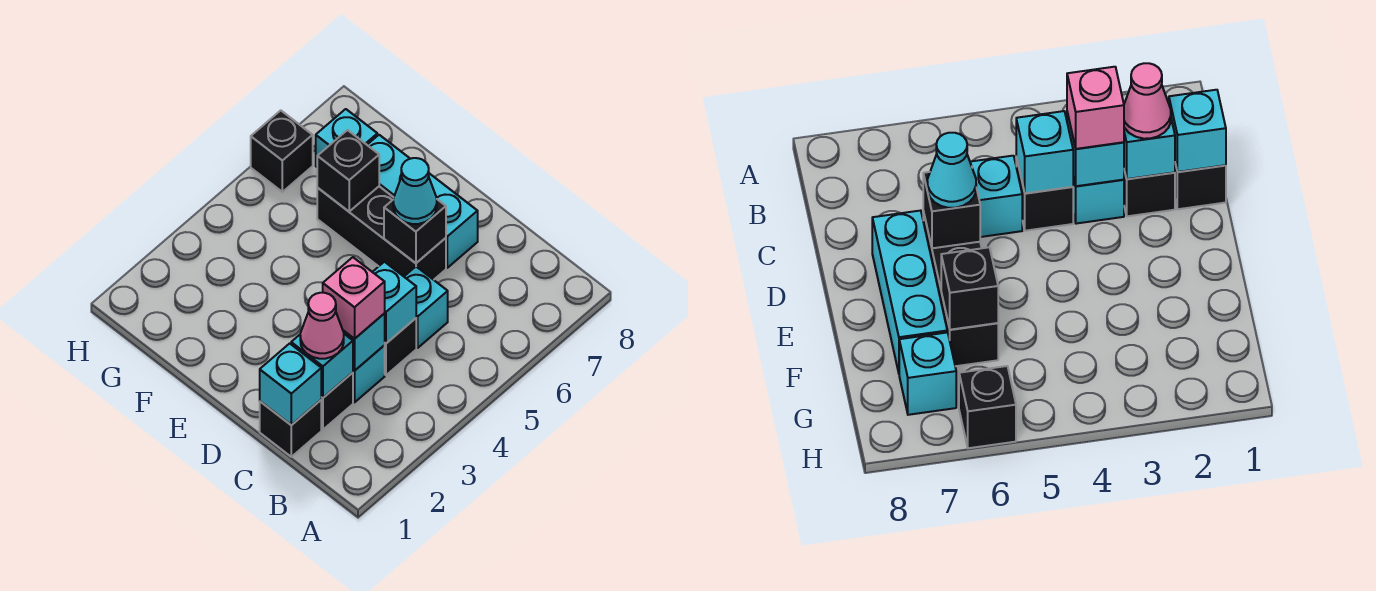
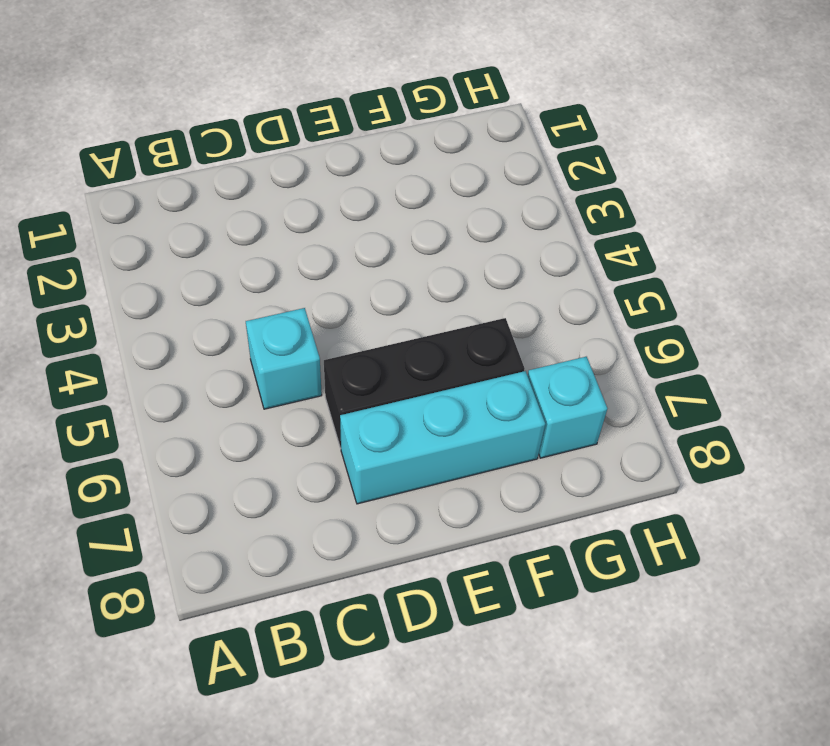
none -> black 1x1 brick [260,400,321,457]
none -> black 1x1 brick [321,373,353,430]
none -> cyan 1x1 brick [353,346,385,402]

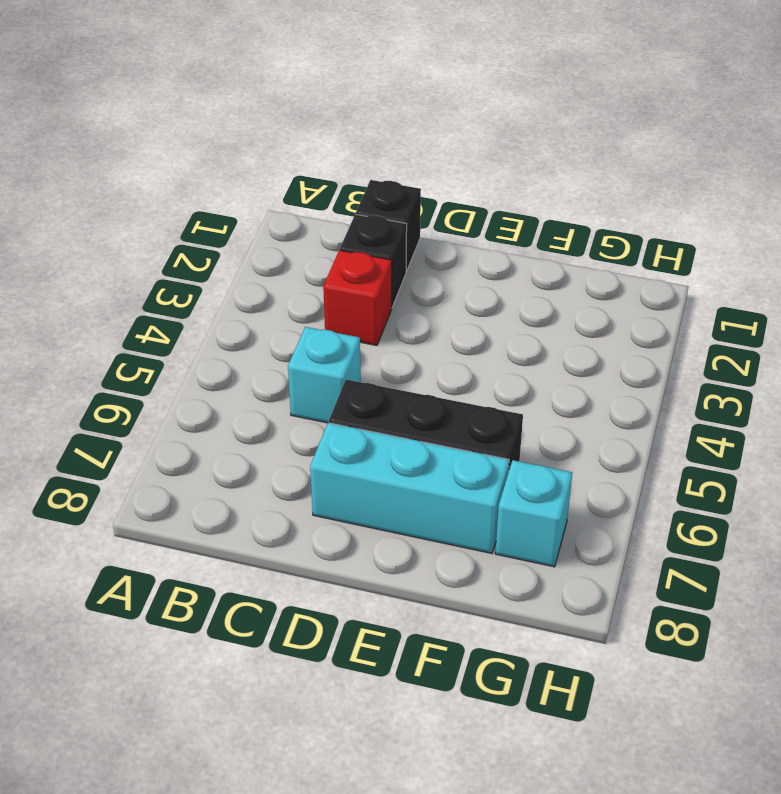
red 1x1 brick [323,250,392,345] -> cyan 1x1 brick [353,346,385,402]
none -> black 1x1 brick [384,318,416,375]
none -> black 1x1 brick [251,110,313,192]
none -> cyan 1x1 brick [260,343,321,425]

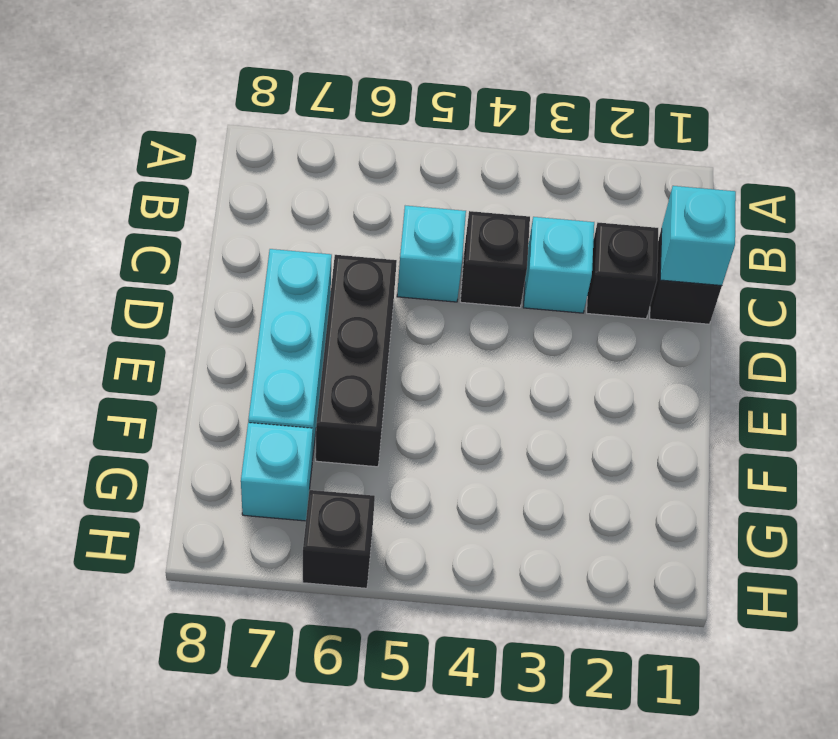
none -> cyan 1x1 brick [291,334,353,398]
none -> cyan 1x1 brick [343,314,385,371]
none -> cyan 1x1 brick [373,262,416,343]

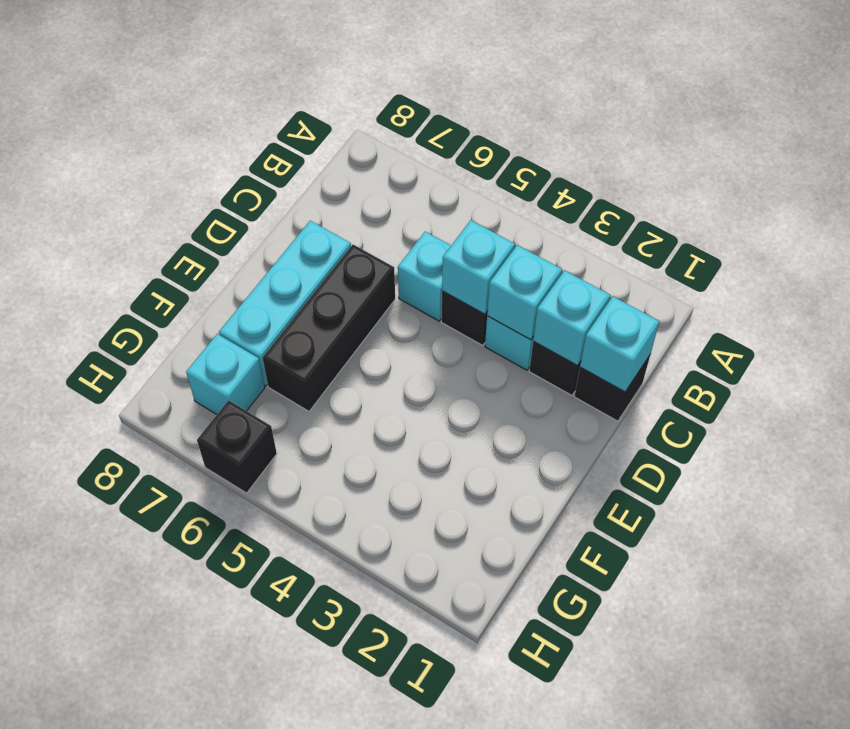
none -> black 1x1 brick [384,199,446,263]
none -> black 1x1 brick [317,130,379,212]
none -> pink 1x1 cone [300,293,344,359]

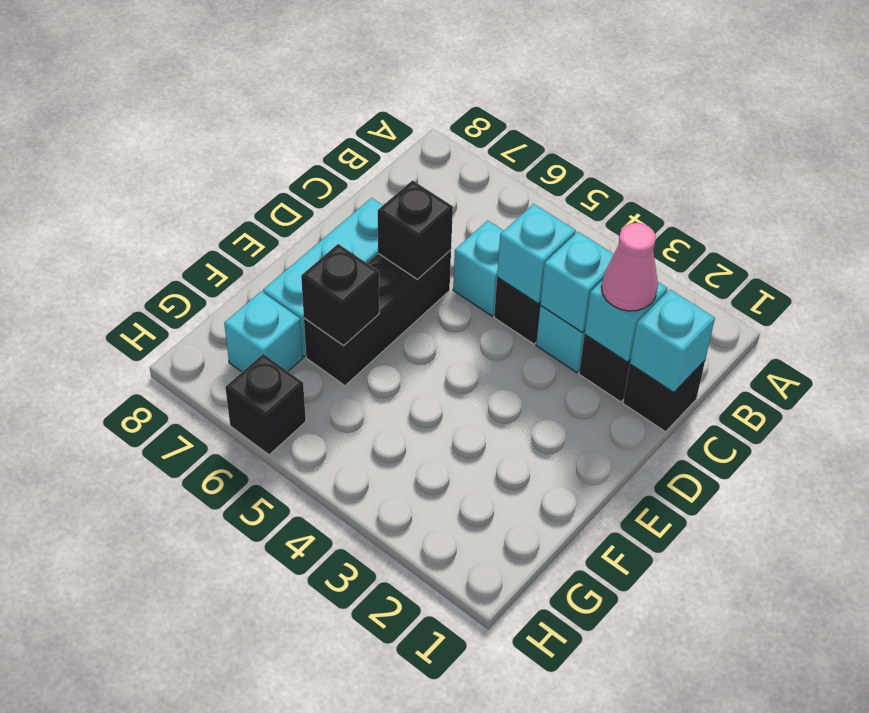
none -> pink 1x1 brick [323,257,385,339]
none -> cyan 1x1 cone [393,158,437,224]

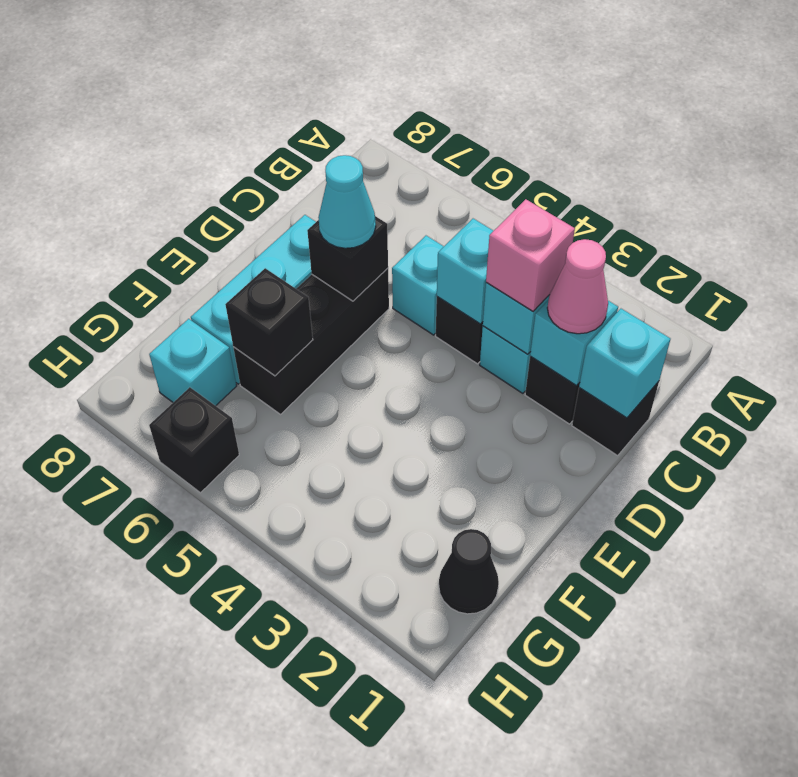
black 1x1 cone [439,529,499,614] -> none

